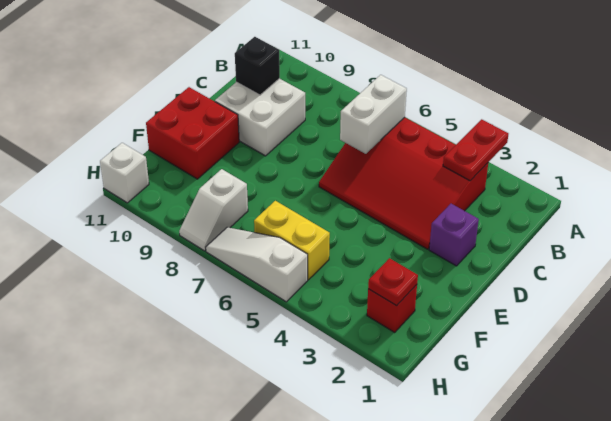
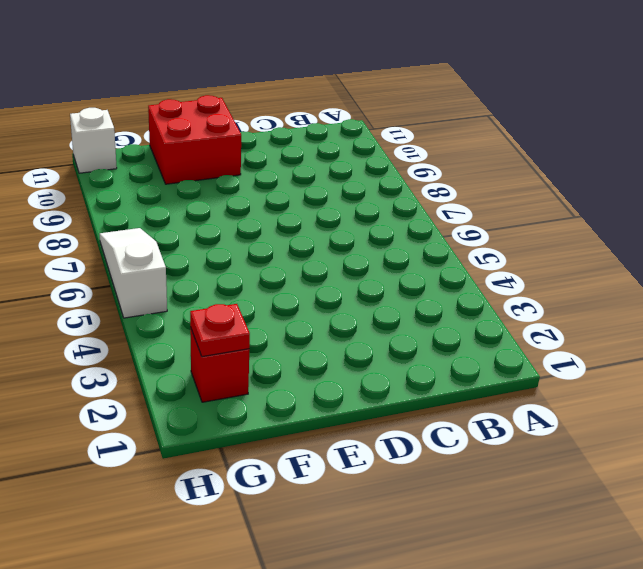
none -> red 3x4 slope [319,117,488,249]
none -> white 2x2 brick [215,78,305,156]
none -> purple 1x1 brick [429,204,479,266]

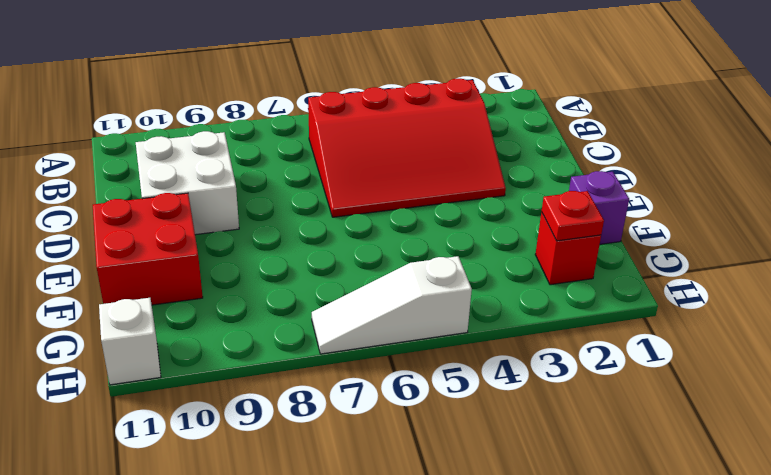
purple 1x1 brick [569,171,629,244] -> purple 1x1 brick moved to [429,204,479,266]
none -> yellow 1x2 brick [254,201,330,280]
none -> white 1x2 slope [179,169,248,251]
none -> red 1x2 plate [443,119,508,181]

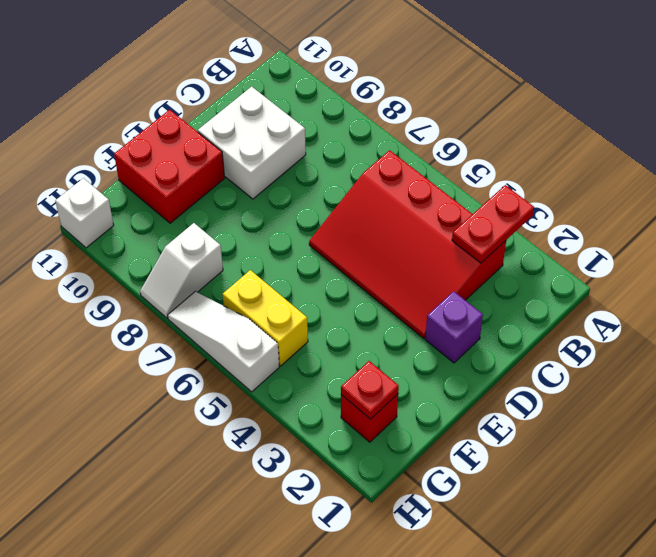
none -> white 1x2 brick [340,75,407,154]
none -> black 1x1 brick [235,37,280,95]

